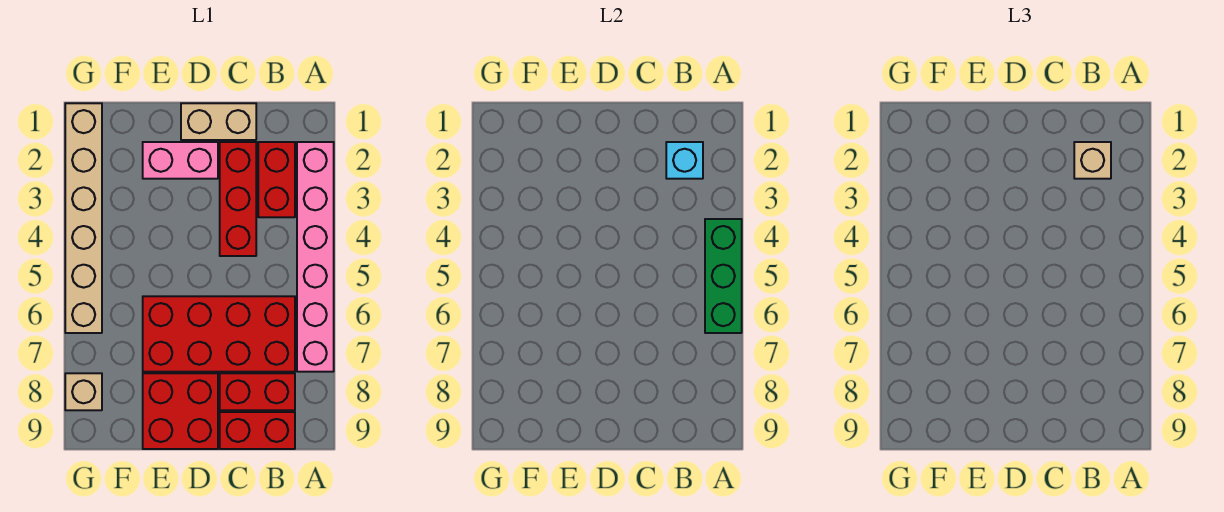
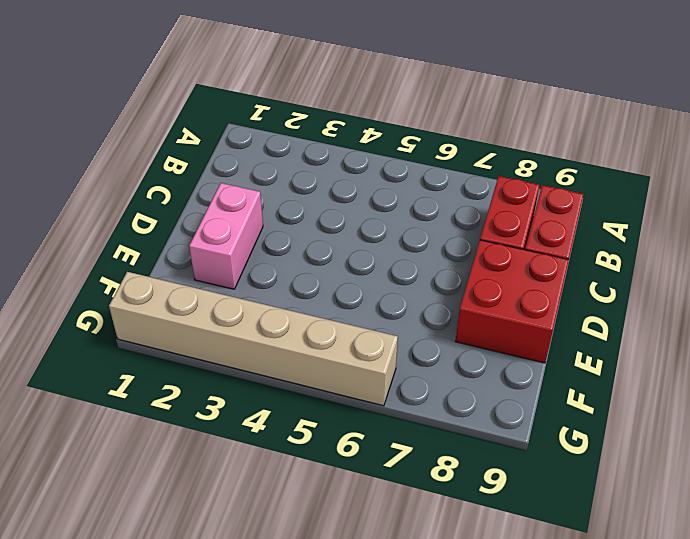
none -> pink 1x6 brick [297,142,334,372]
none -> red 1x2 brick [258,142,295,217]
none -> red 2x4 brick [143,296,295,372]

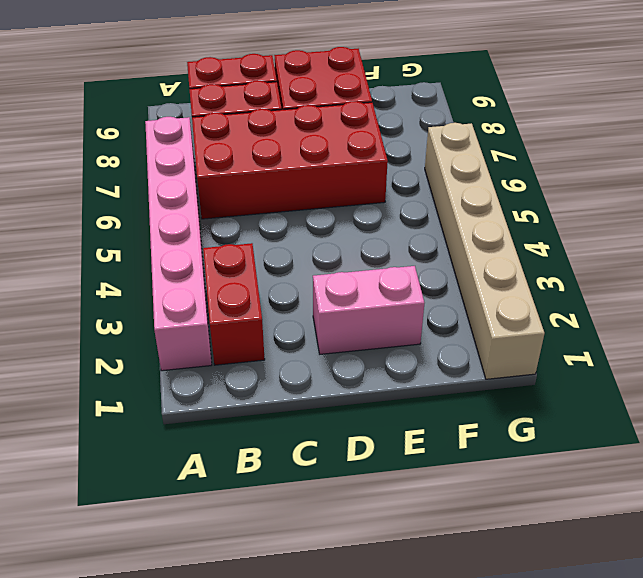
none -> tan 1x2 brick [181,103,256,140]
none -> red 1x3 brick [220,142,256,256]
none -> tan 1x1 brick [65,373,102,410]

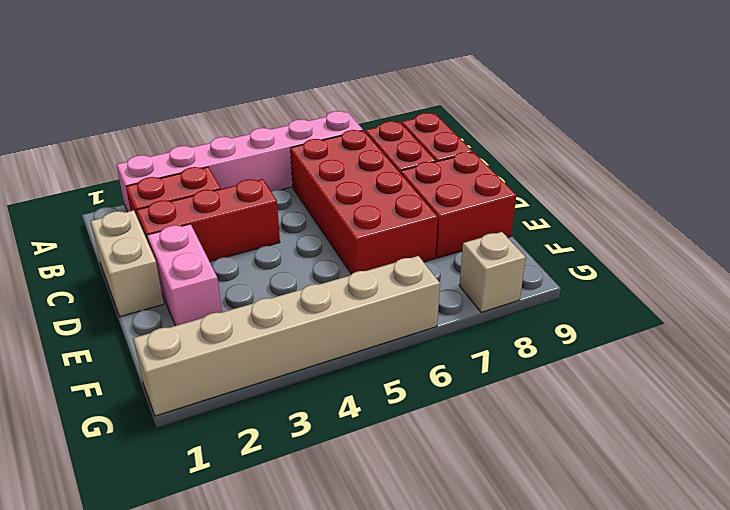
none -> green 1x3 brick [705,219,742,333]
none -> cyan 1x1 brick [666,142,703,179]
none -> tan 1x1 brick [1074,142,1111,179]

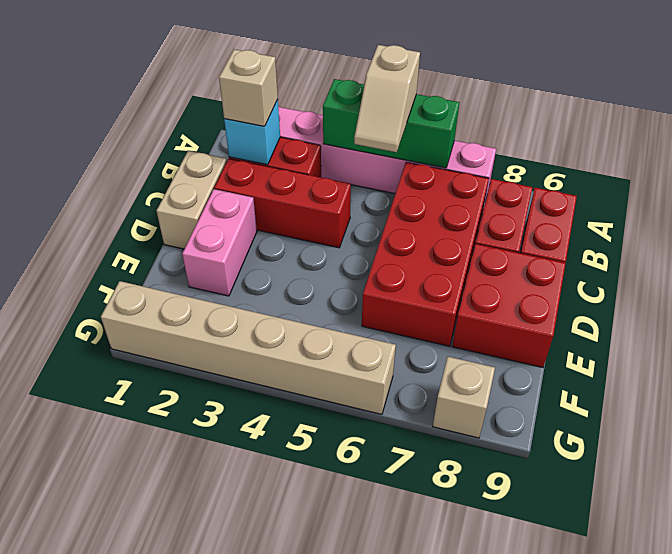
tan 1x2 slope [354,45,420,152] -> none

